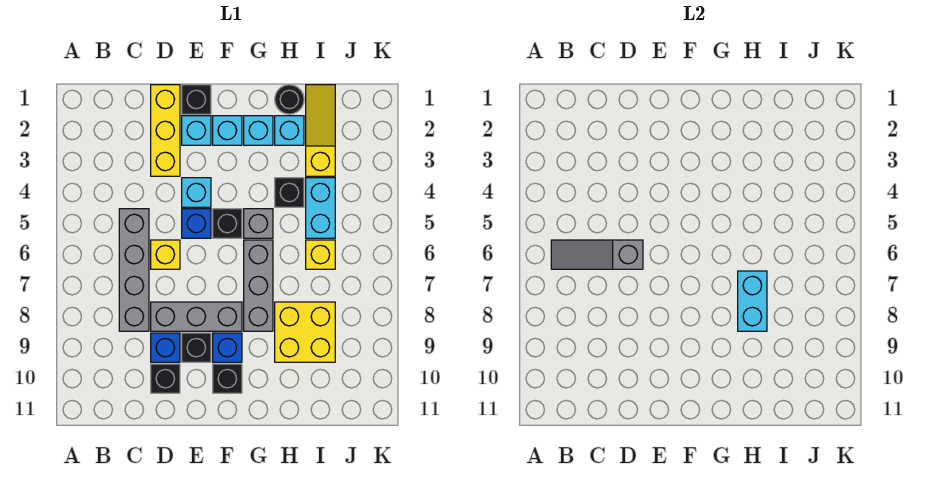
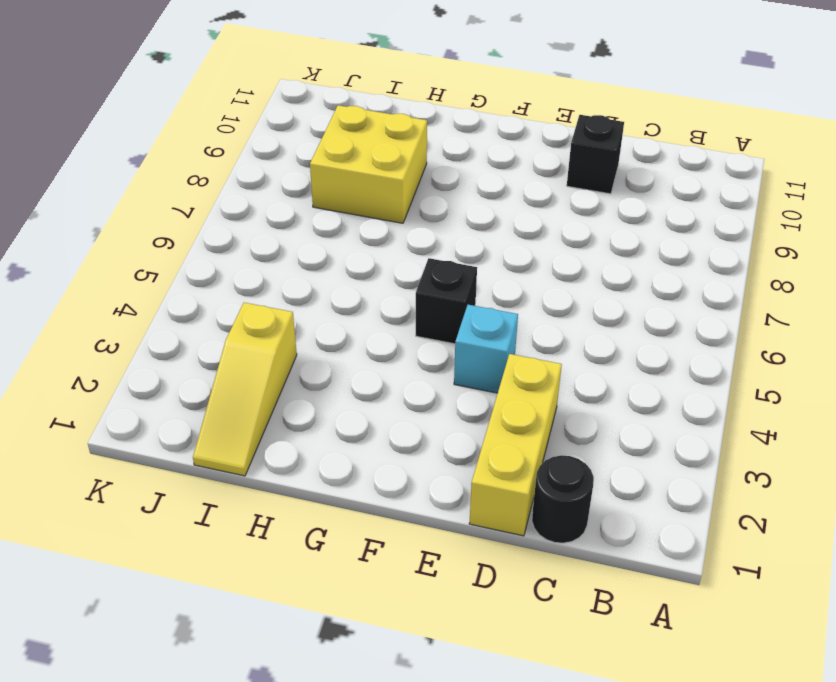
black 1x1 round brick [532,455,594,543] -> black 1x1 round brick moved to [275,85,304,114]
none -> grey 1x4 brick [119,209,149,331]
none -> yellow 1x1 brick [151,240,180,269]
none -> grey 1x3 brick [151,302,242,331]

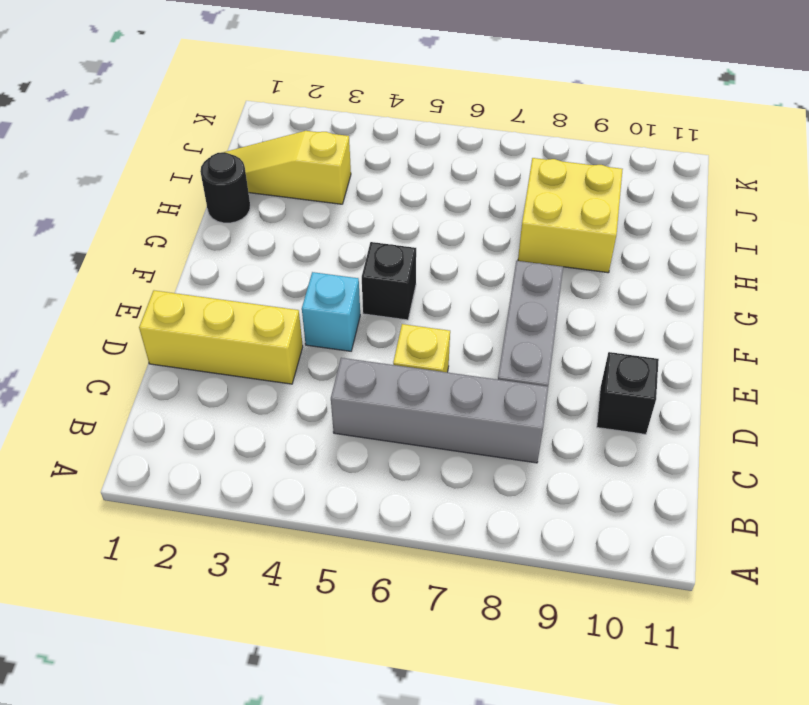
none -> blue 1x1 brick [151,333,180,362]
none -> black 1x1 brick [182,85,211,114]
none -> cyan 1x1 brick [182,116,211,145]

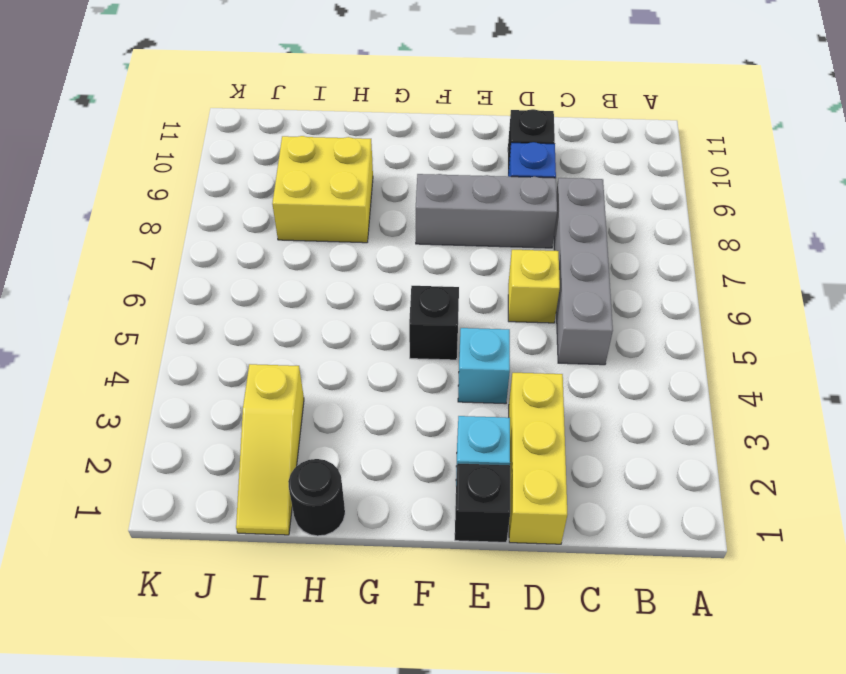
none -> blue 1x1 brick [182,209,211,238]
none -> black 1x1 brick [182,333,211,362]
none -> cyan 1x1 brick [213,116,242,145]

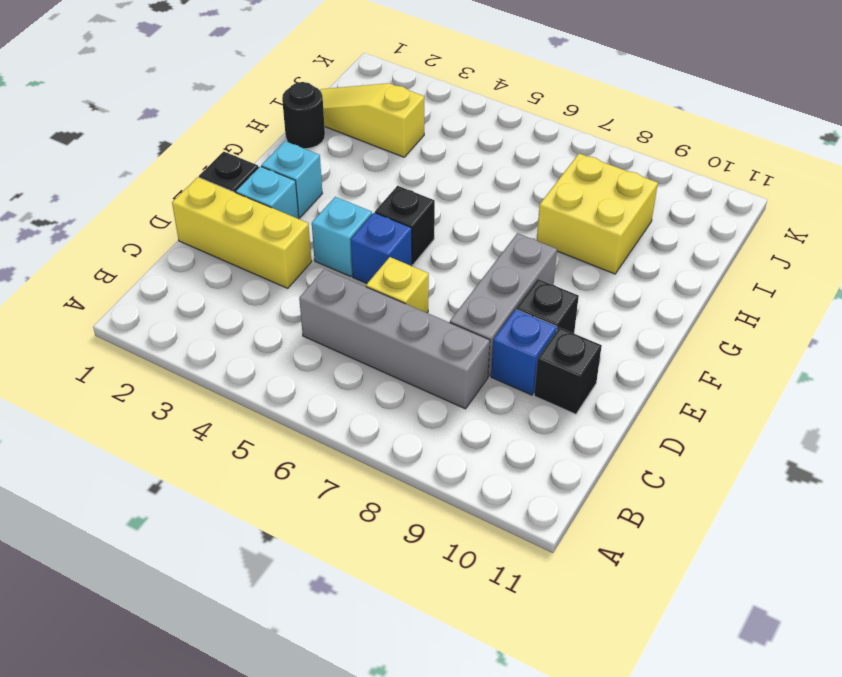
none -> blue 1x1 brick [213,333,242,362]
none -> black 1x1 brick [213,364,242,393]
none -> cyan 1x1 brick [244,116,273,145]

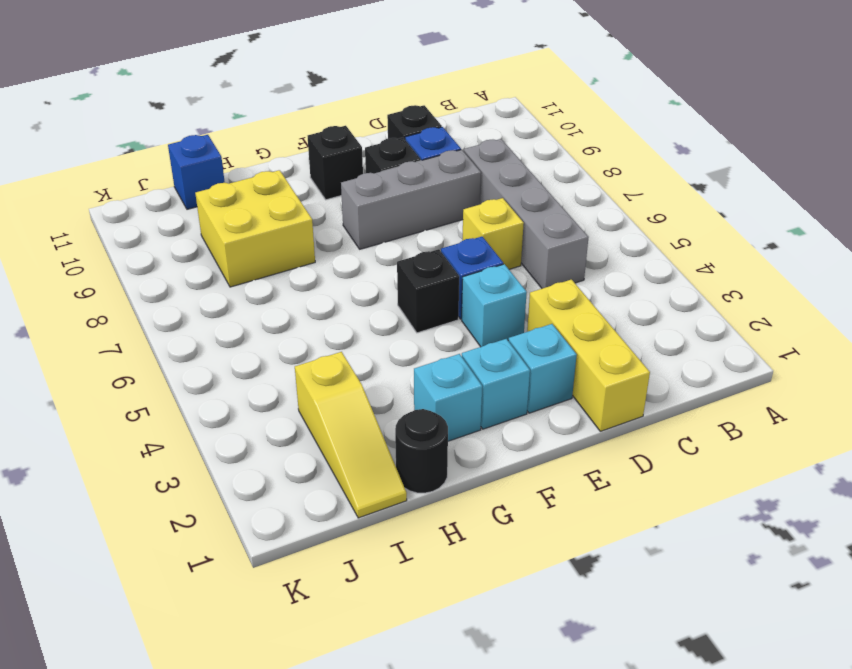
blue 1x1 brick [168,135,225,209] -> blue 1x1 brick moved to [213,333,242,362]
none -> black 1x1 brick [182,85,211,114]
none -> grey 1x1 brick [244,209,273,238]
none -> grey 1x3 brick [244,240,273,331]

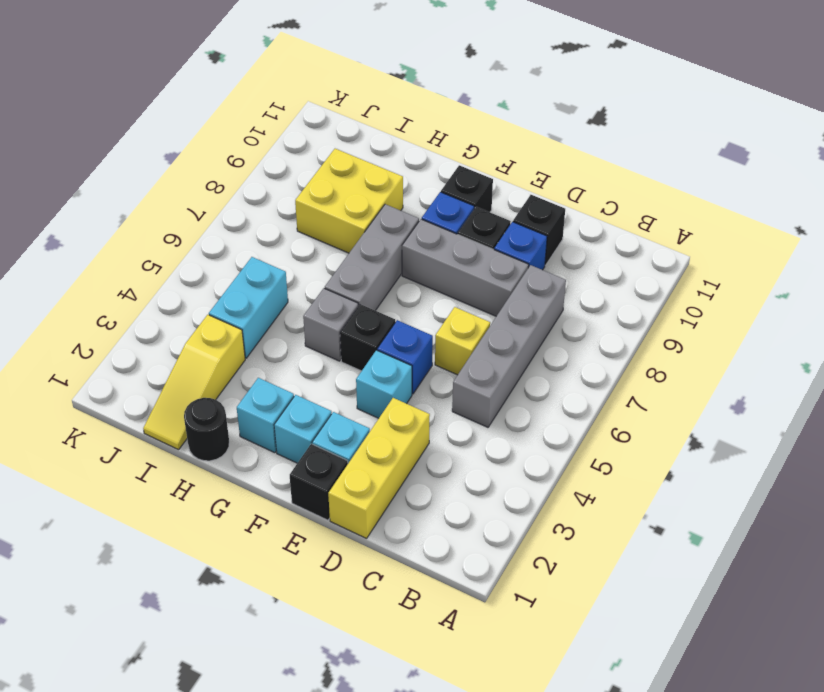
none -> cyan 1x1 brick [275,116,304,145]
none -> black 1x1 brick [275,178,304,207]
none -> yellow 1x1 brick [306,240,335,269]

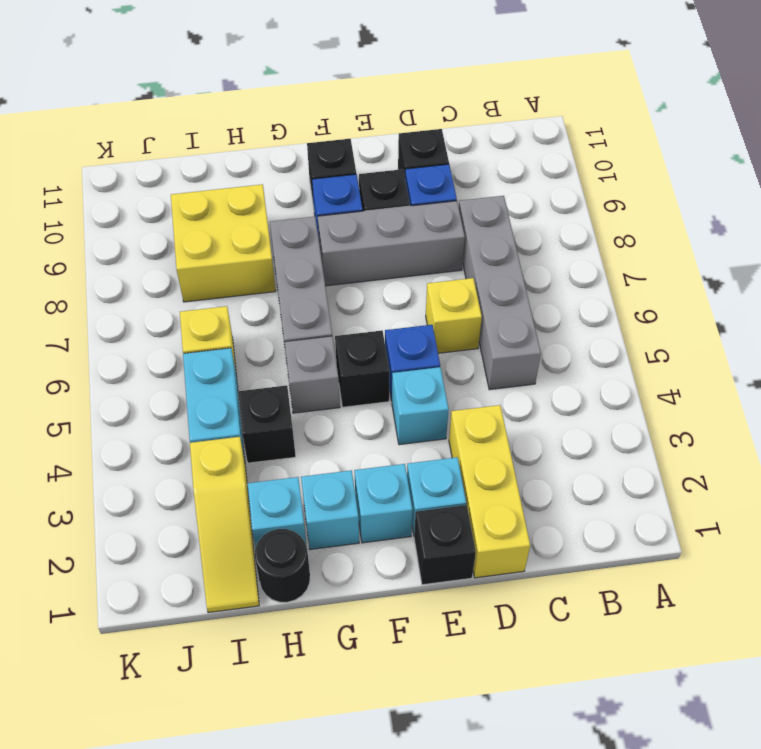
none -> grey 1x3 slope [551,240,643,269]
none -> cyan 1x2 brick [738,271,767,331]

